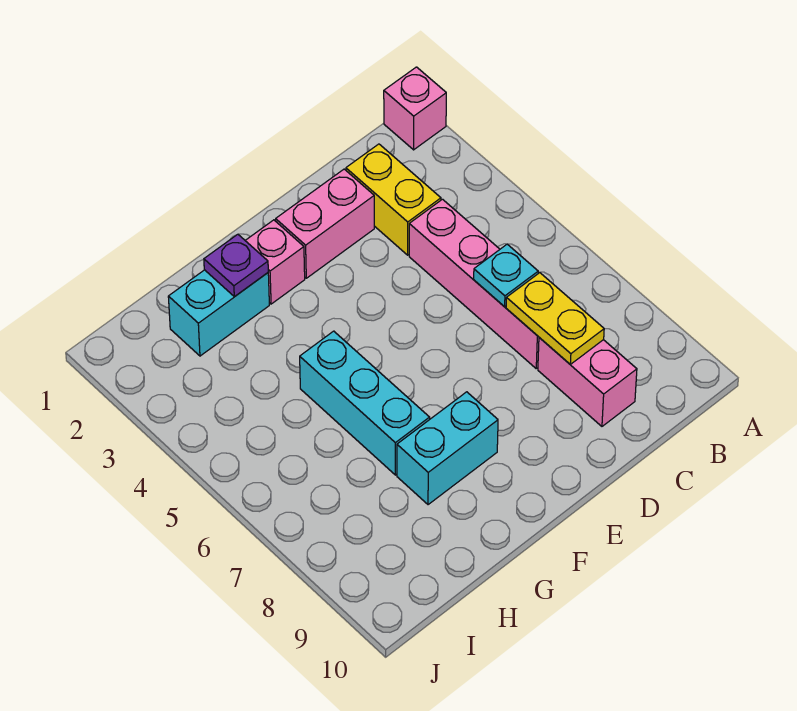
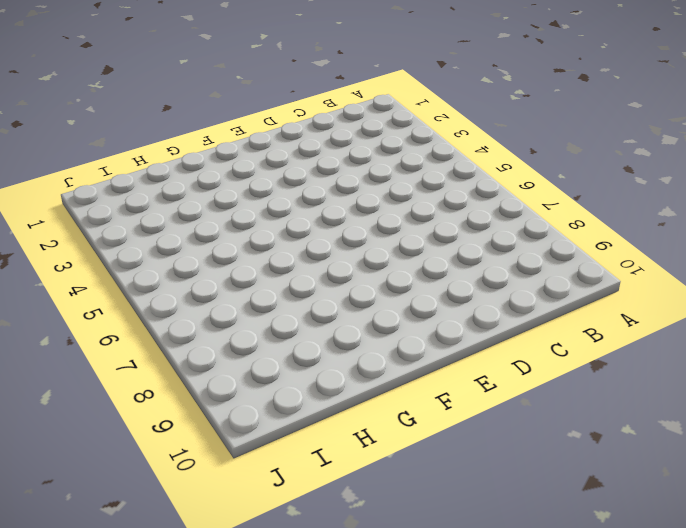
none -> pink 1x1 brick [384,67,446,150]
none -> yellow 1x2 brick [346,144,441,255]
none -> pink 1x4 brick [409,199,539,368]

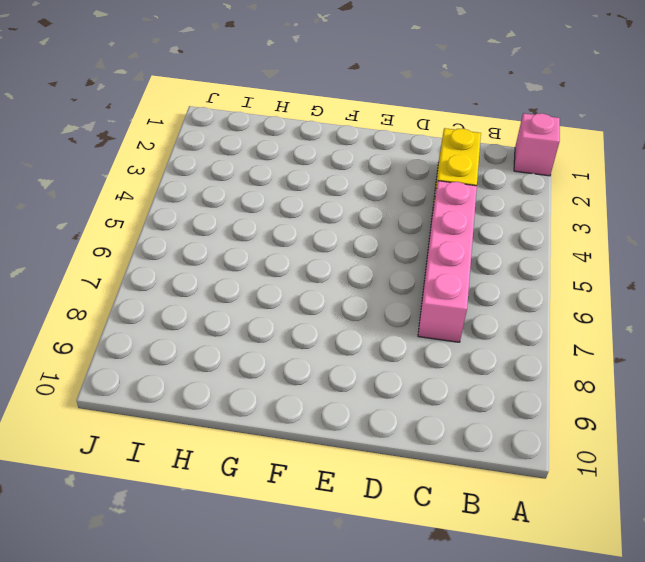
none -> pink 1x2 brick [538,337,637,426]
none -> pink 1x2 brick [276,169,374,278]
none -> pink 1x1 brick [245,220,305,304]

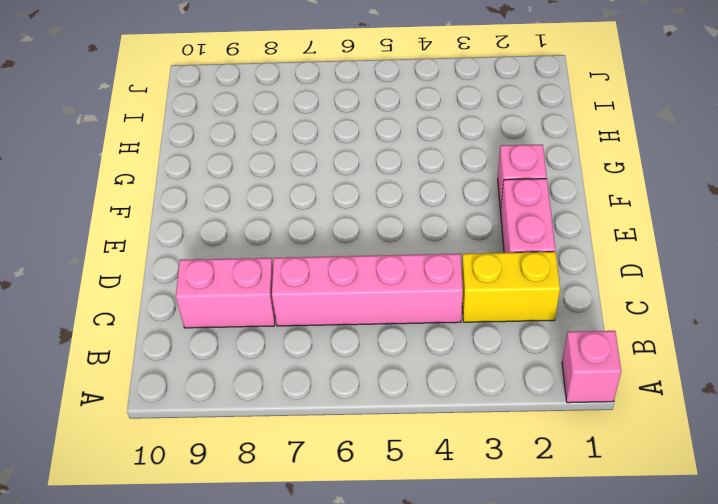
none -> cyan 1x2 brick [397,392,498,505]
none -> cyan 1x2 brick [168,270,269,356]
none -> cyan 1x3 brick [300,331,430,475]

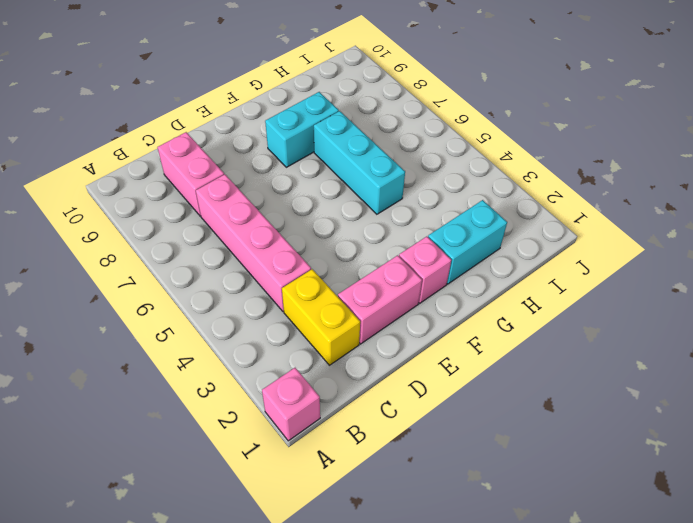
none -> cyan 1x1 plate [474,244,538,307]
none -> yellow 1x2 plate [506,273,604,364]
none -> purple 1x1 plate [204,234,268,297]

